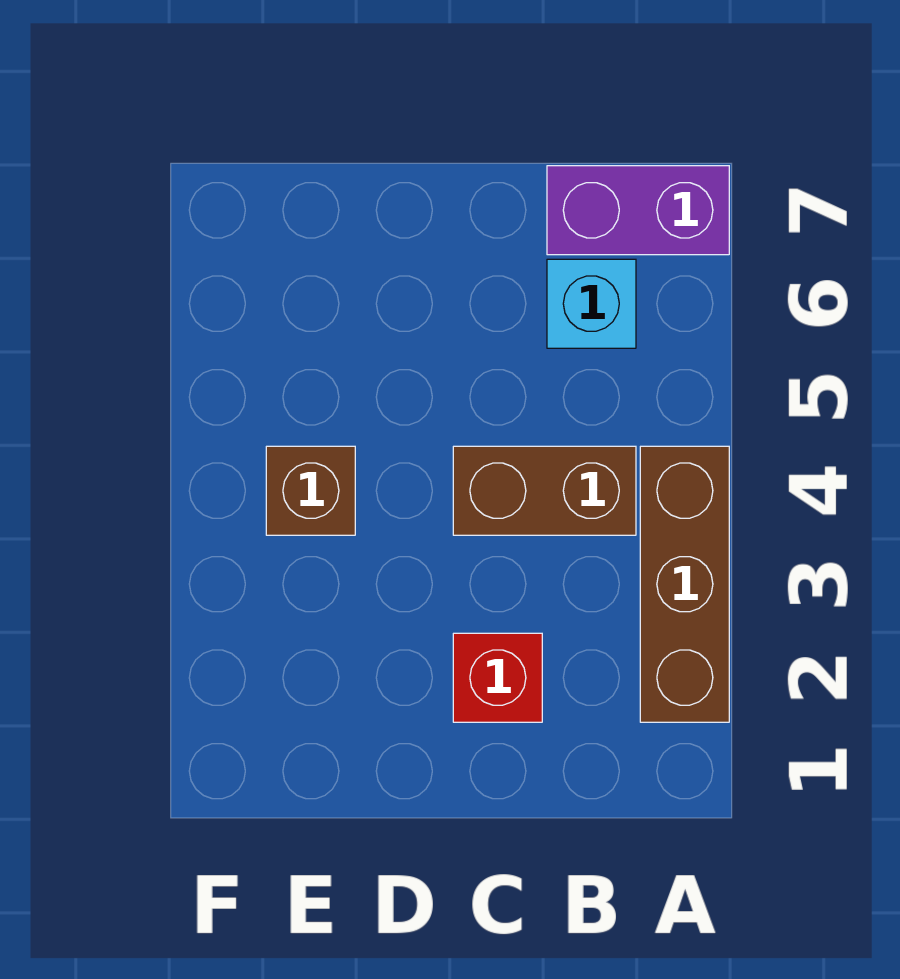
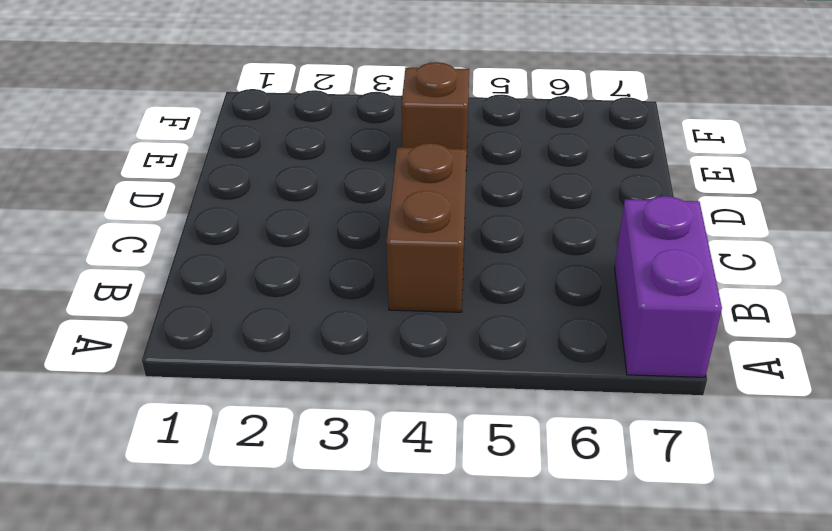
none -> brown 1x3 brick [640,446,729,722]
none -> cyan 1x1 brick [547,259,636,348]

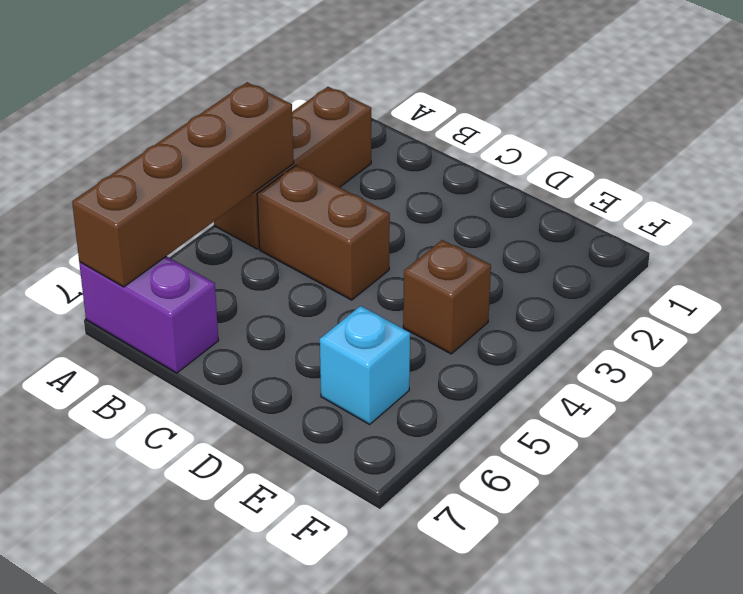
brown 1x4 brick [72,82,294,287] -> none
cyan 1x1 brick [320,306,410,424] -> cyan 1x1 brick moved to [547,259,636,348]
none -> red 1x1 brick [453,633,542,722]

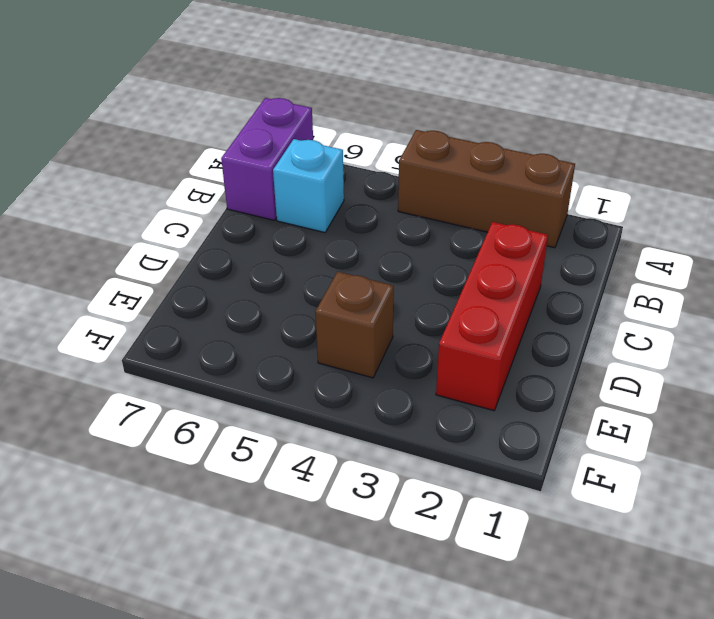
red 1x3 brick [436,222,548,411] -> red 1x1 brick [453,633,542,722]
none -> brown 1x2 brick [453,446,636,535]

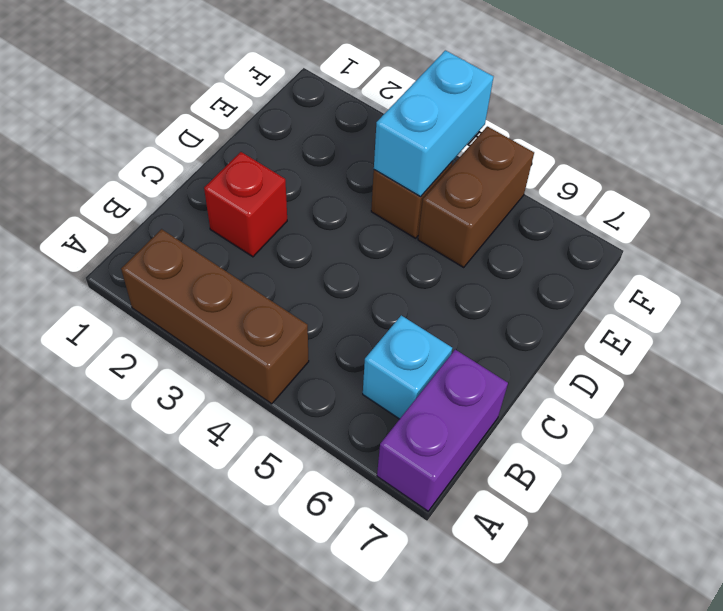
cyan 1x2 brick [374,50,494,197] -> none
brown 1x2 brick [418,126,534,267] -> brown 1x2 brick moved to [453,446,636,535]

